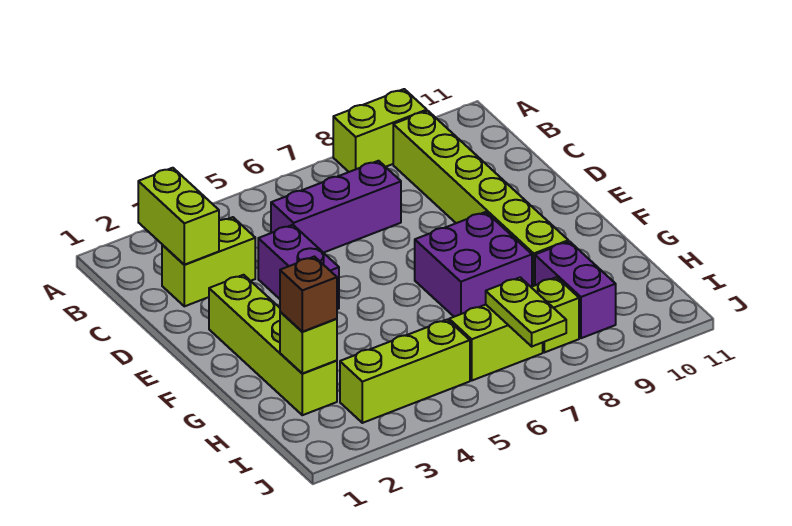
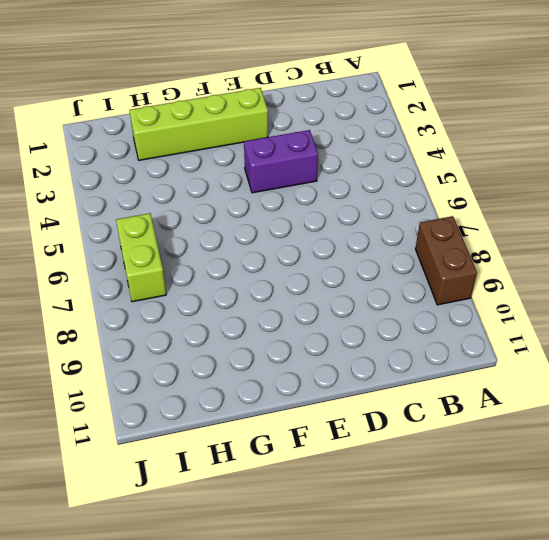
brown 1x2 brick [415,216,477,305] -> lime 1x2 brick [333,89,427,172]
none -> lime 1x6 brick [393,111,568,286]
none -> lime 1x2 brick [162,217,255,306]
none -> purple 1x3 brick [271,161,401,253]

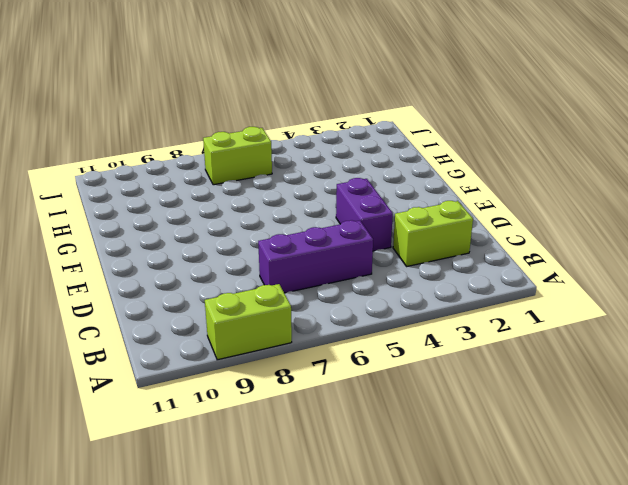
none -> lime 1x6 brick [393,111,568,286]
none -> lime 1x4 brick [209,275,337,415]
none -> purple 2x2 brick [415,212,532,317]

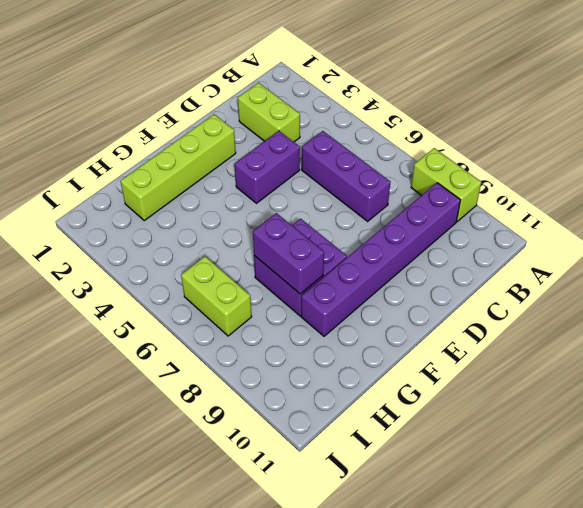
purple 1x6 brick [301,183,460,336] -> lime 1x6 brick [393,111,568,286]
purple 1x2 brick [253,213,324,294] -> purple 1x2 brick turned to [535,241,616,338]
none -> lime 1x3 brick [340,320,470,423]
none -> lime 1x1 brick [531,277,579,352]
none -> lime 1x2 brick [138,168,219,265]

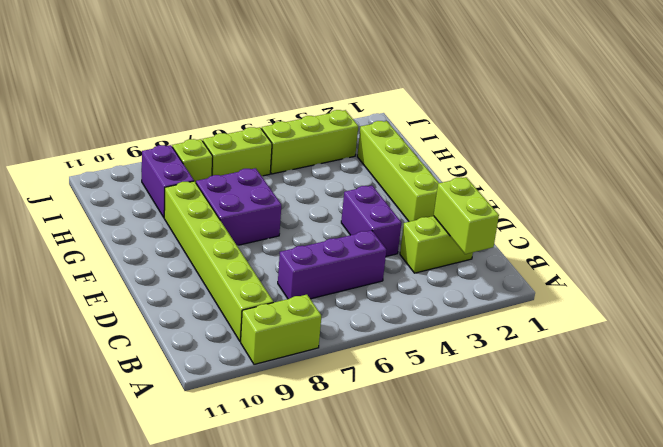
none -> lime 1x1 brick [280,312,337,373]
none -> lime 1x2 plate [486,277,566,346]
none -> brown 1x1 brick [280,257,337,332]

